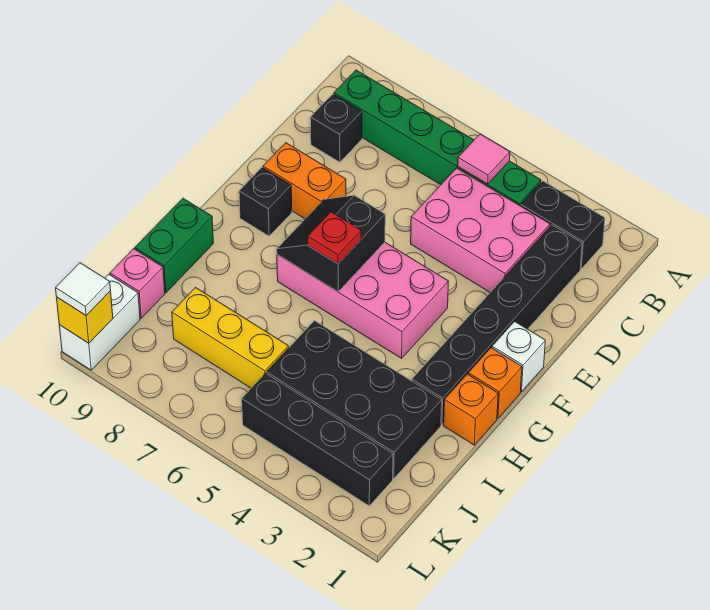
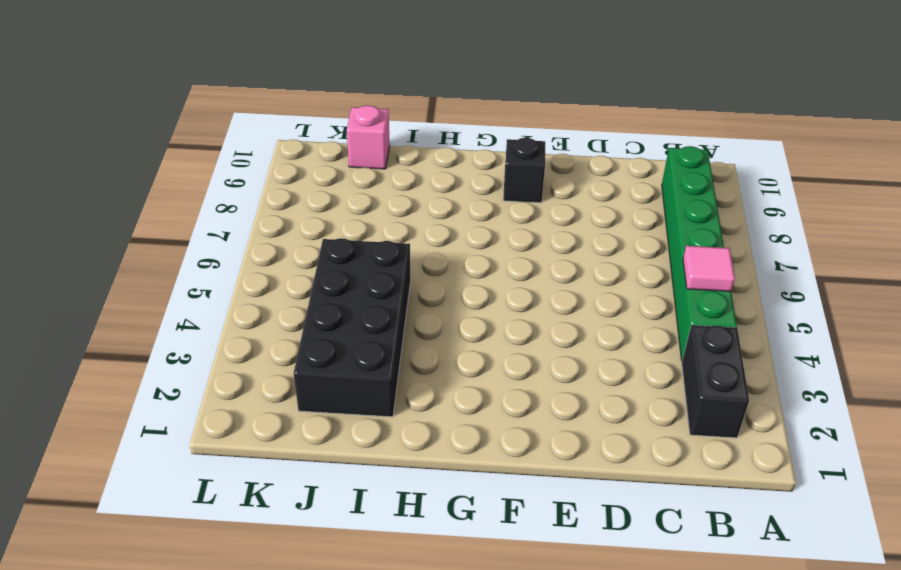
none -> black 1x6 brick [412,225,582,425]
none -> pink 2x3 brick [411,168,550,292]
none -> black 1x1 brick [311,94,362,162]

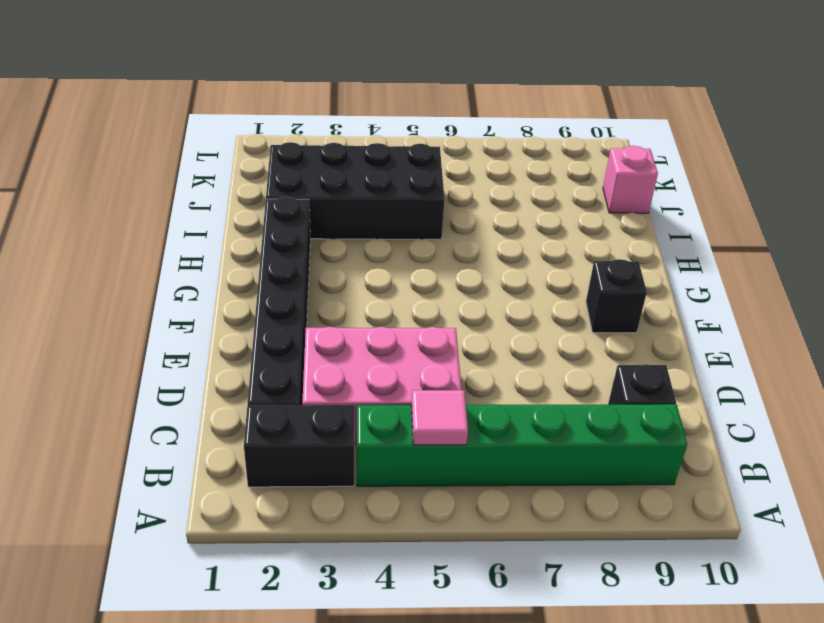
none -> orange 1x2 brick [263,143,346,219]
none -> white 1x1 brick [492,321,545,392]
none -> pink 2x4 brick [277,242,449,358]

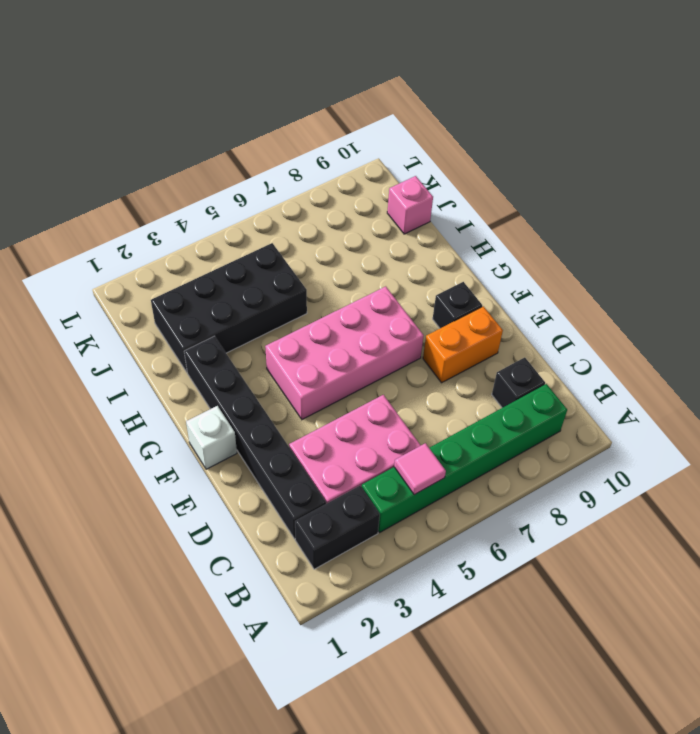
none -> orange 1x1 brick [468,348,522,418]
none -> orange 1x1 brick [444,374,498,445]
none -> green 1x2 brick [135,198,213,293]

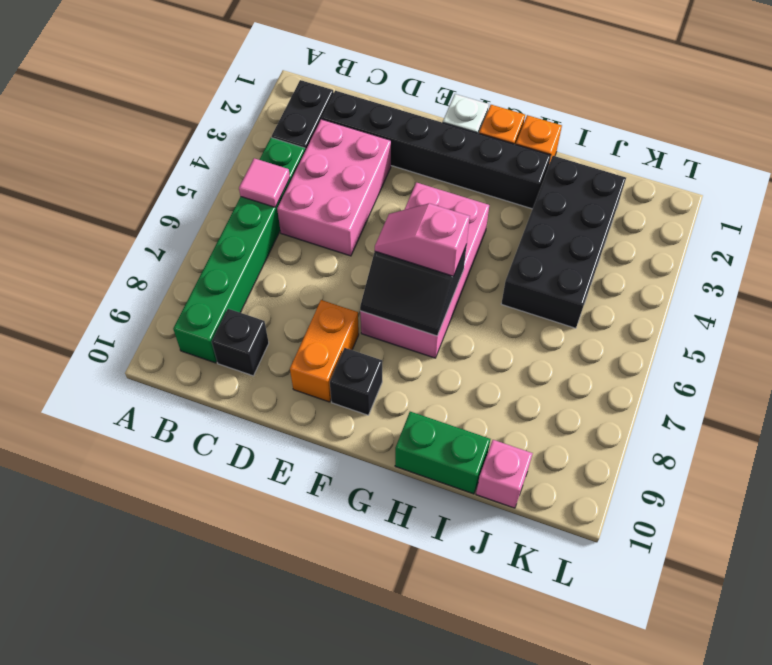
pink 1x2 slope [375,203,470,276] -> red 1x1 plate [308,212,361,264]
none -> yellow 1x3 brick [172,288,289,388]
none -> black 1x4 brick [242,373,393,506]
none -> white 1x2 brick [59,274,140,370]

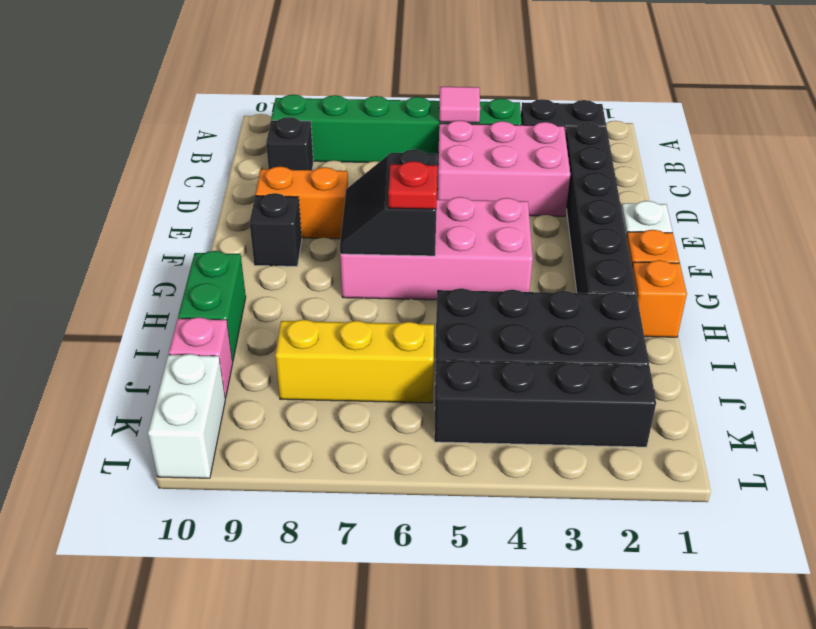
none -> yellow 1x1 brick [57,291,113,343]
none -> white 1x1 tile [56,263,111,315]

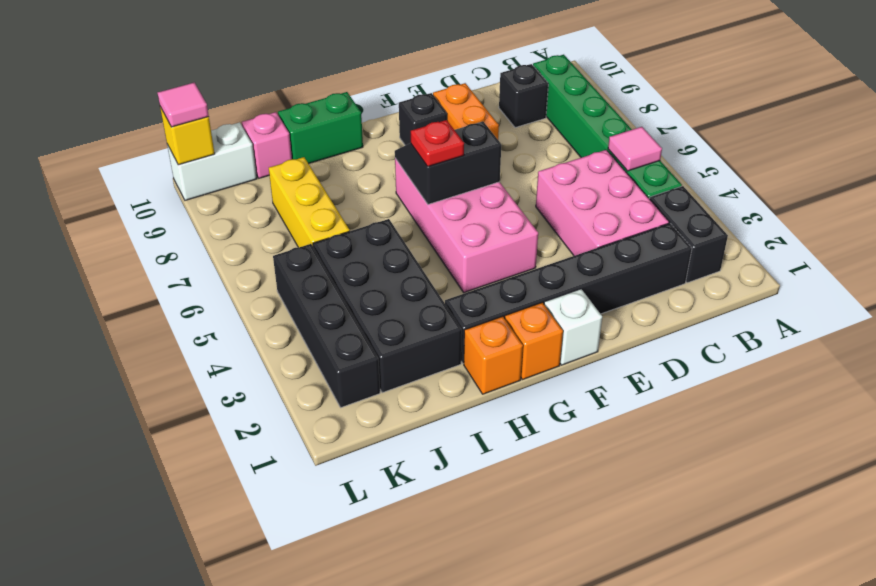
pink 1x1 tile [158,83,209,127] -> white 1x1 tile [56,263,111,315]

